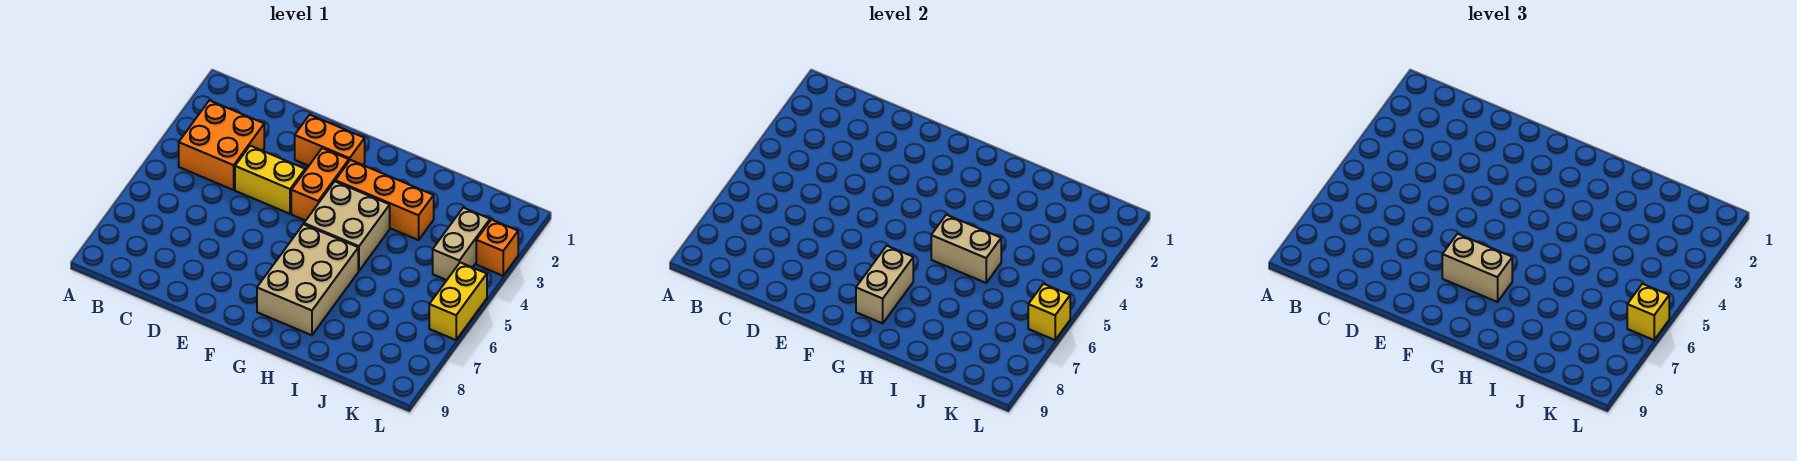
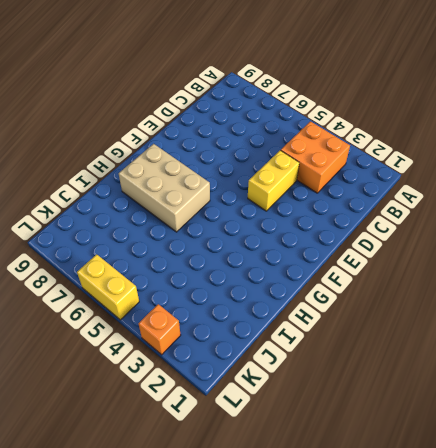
none -> orange 1x2 brick [295,115,365,166]
none -> orange 1x2 brick [291,148,349,221]
none -> orange 1x3 brick [335,160,434,240]

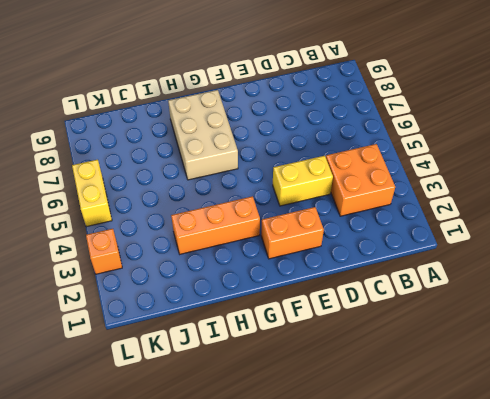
none -> orange 1x2 brick [291,148,349,221]
none -> tan 2x2 brick [304,182,390,271]
none -> tan 1x2 brick [433,208,490,280]

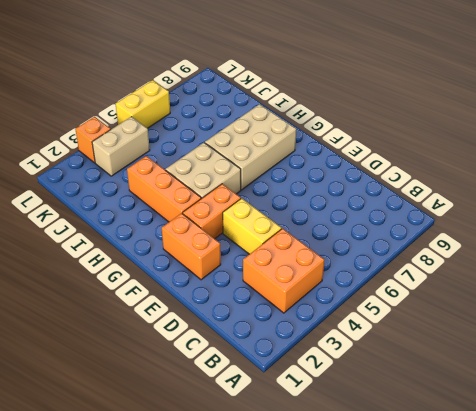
none -> tan 1x2 brick [856,246,913,323]
none -> tan 1x2 brick [931,215,1001,283]
none -> yellow 1x1 brick [1028,284,1070,340]

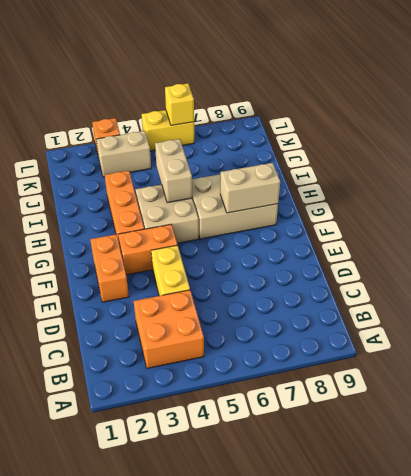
none -> tan 1x2 brick [1442,234,1512,302]
none -> yellow 1x1 brick [1627,284,1669,340]

